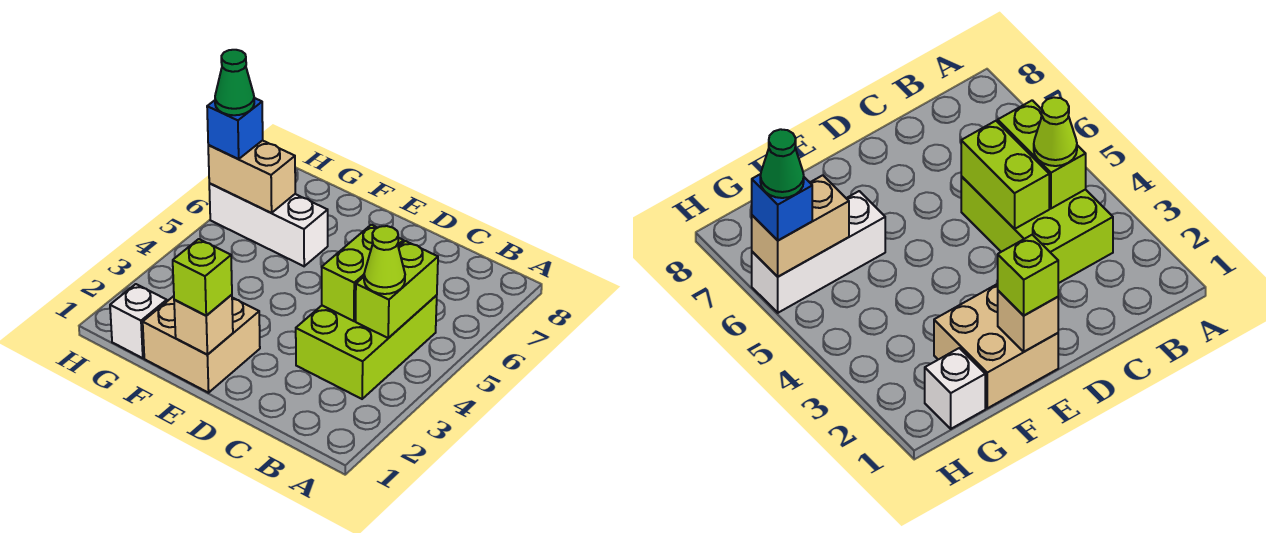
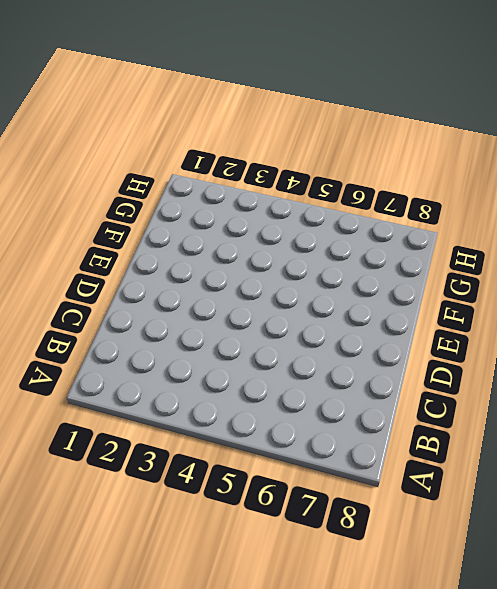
none -> lime 2x3 brick [296,295,437,399]
none -> tan 2x2 brick [143,296,260,393]
none -> white 1x3 brick [209,184,328,266]

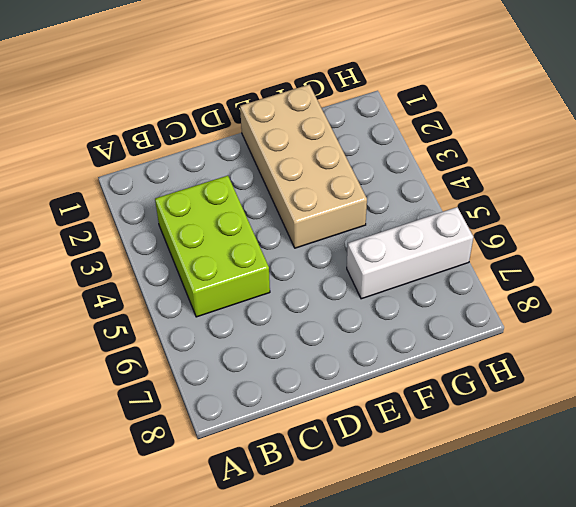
tan 2x4 brick [240,85,367,248] -> tan 2x2 brick [143,296,260,393]
none -> white 1x1 brick [110,284,167,358]
none -> lime 1x2 brick [355,241,438,338]
none -> lime 1x2 brick [322,225,404,321]

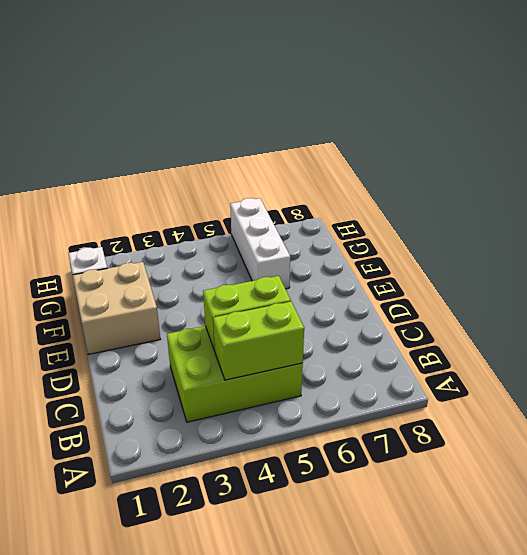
none -> tan 1x1 brick [174,295,233,355]
none -> tan 1x2 brick [208,140,295,213]
none -> lime 1x1 cone [364,226,405,294]

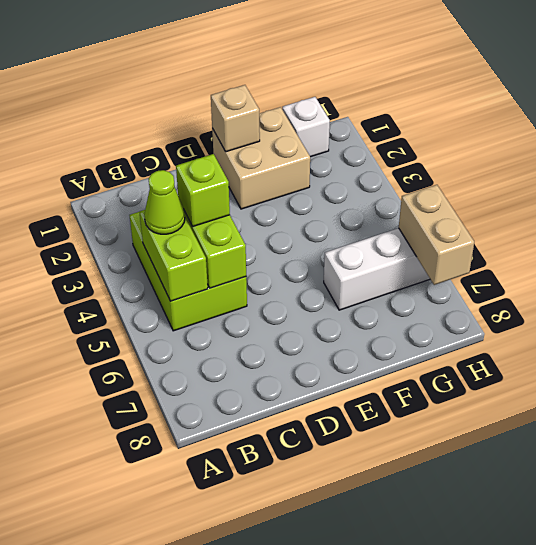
lime 1x1 brick [176,154,230,226] -> lime 1x1 brick moved to [173,239,232,316]
tan 1x2 brick [399,185,474,285] -> tan 1x2 brick turned to [208,140,295,213]
none -> blue 1x1 brick [207,98,263,159]
none -> green 1x1 cone [215,50,254,115]

